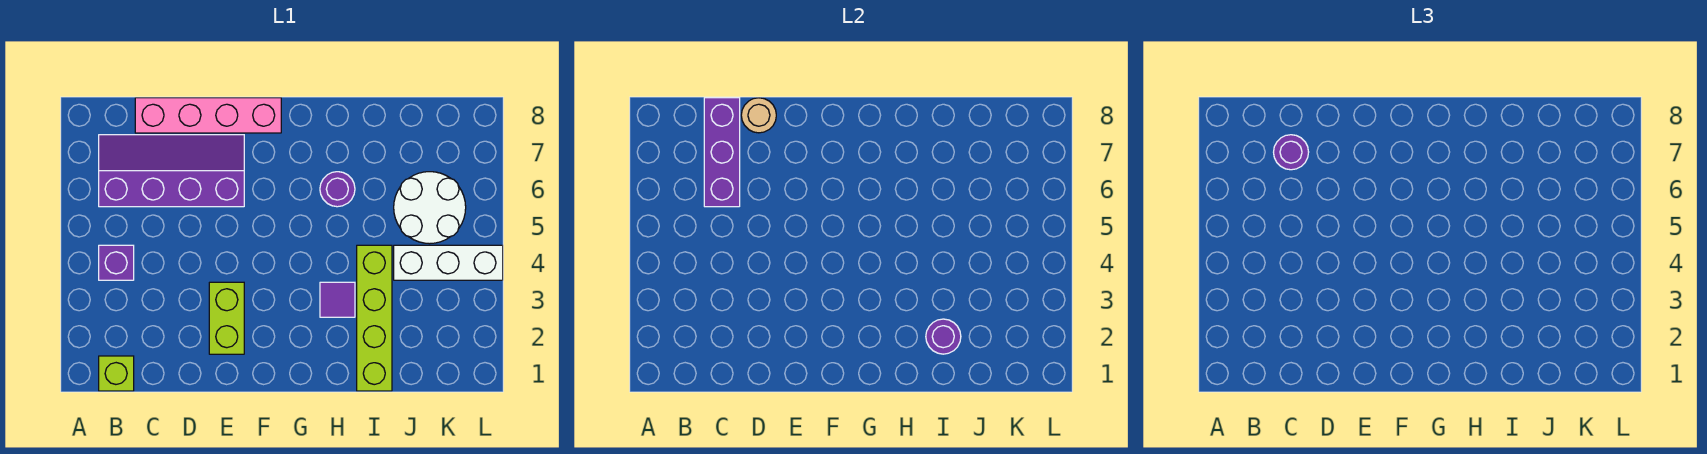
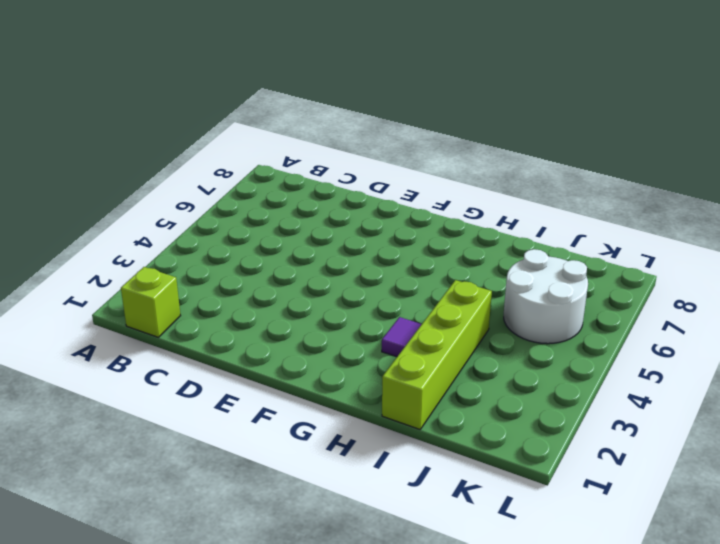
none -> purple 1x1 brick [99,245,134,280]
none -> purple 2x4 slope [99,135,244,207]
none -> pink 1x4 brick [135,98,281,133]

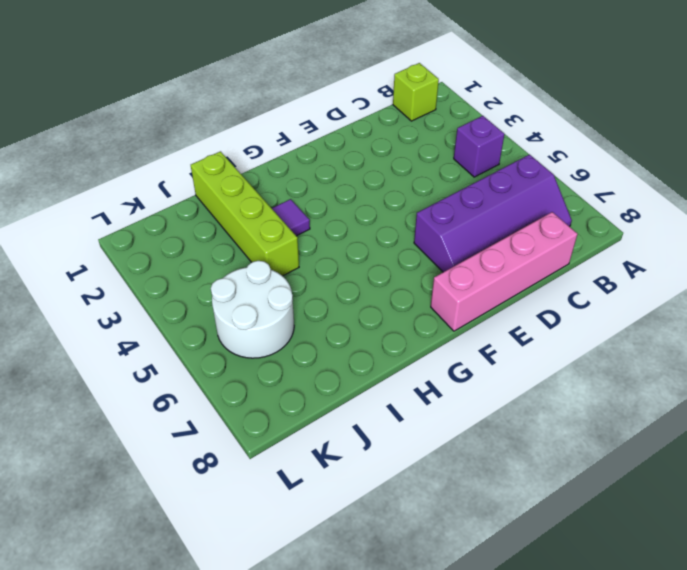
none -> lime 1x2 brick [209,282,244,354]
none -> purple 1x1 round brick [320,172,355,207]
none -> white 1x3 brick [394,245,503,280]

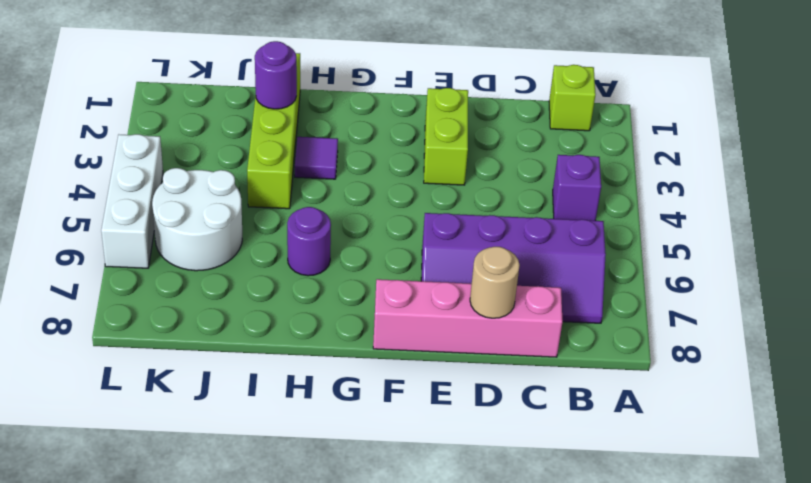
white 1x3 brick [101,134,163,268] -> white 1x3 brick turned to [394,245,503,280]
none -> purple 1x3 brick [704,98,740,207]
none -> purple 1x1 round brick [1274,135,1309,170]

